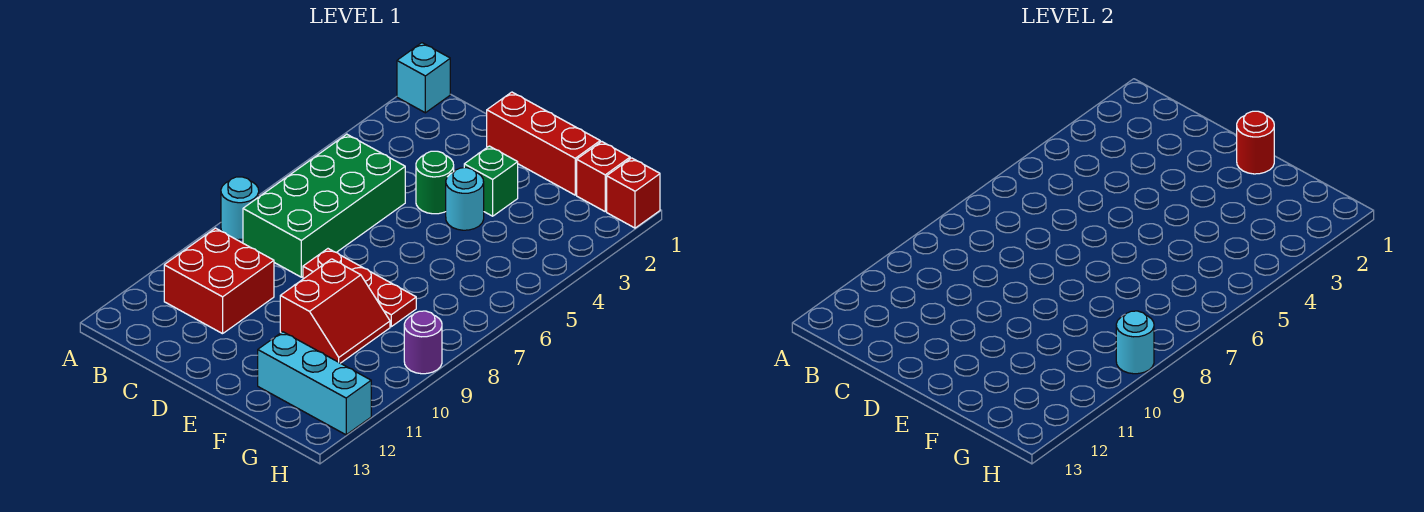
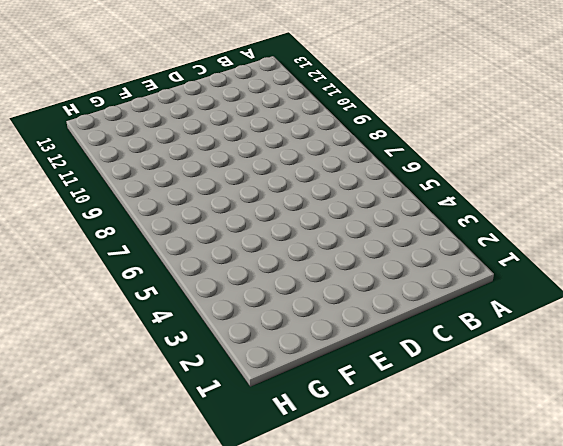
none -> cyan 1x1 brick [397,43,450,113]
none -> cyan 1x1 round brick [221,177,259,240]
none -> green 2x4 brick [243,134,405,277]

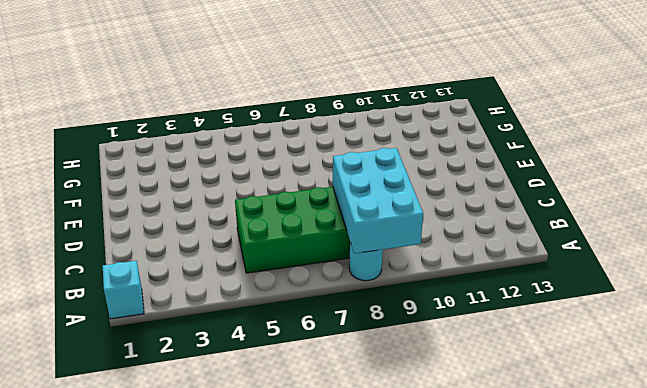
cyan 2x3 brick [333,148,423,254] -> none
none -> red 2x2 brick [164,228,274,334]
none -> red 1x3 brick [487,92,600,195]
none -> green 1x1 round brick [416,151,454,214]

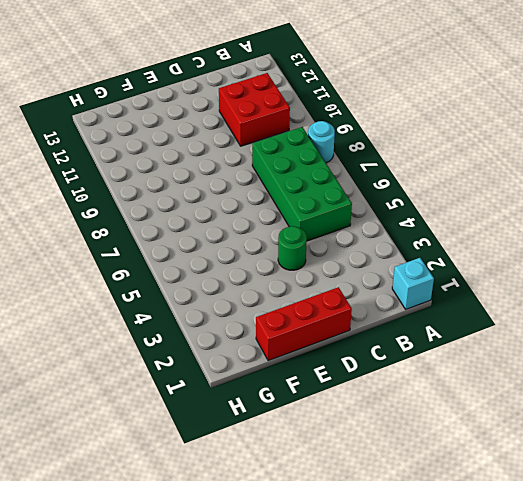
none -> red 1x3 plate [303,249,416,327]
none -> green 1x1 brick [464,146,518,216]
none -> cyan 1x1 round brick [446,168,484,230]

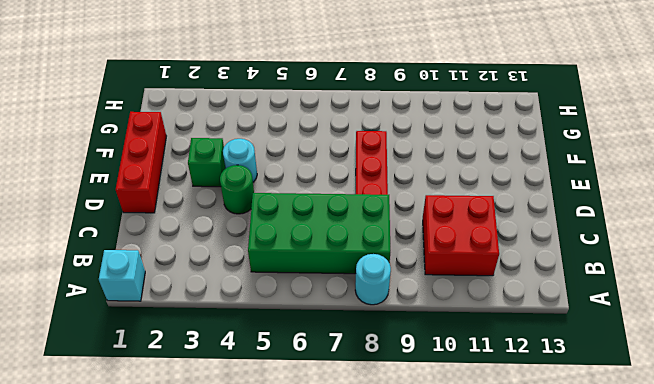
none -> red 2x2 slope [280,259,390,363]
none -> cyan 1x3 brick [258,332,371,435]
none -> red 1x1 brick [577,142,630,211]

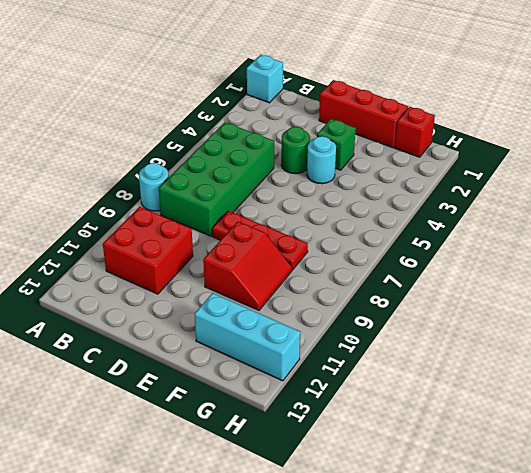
none -> red 1x1 brick [607,158,660,228]
none -> purple 1x1 round brick [404,311,442,374]
none -> red 1x1 round brick [1237,111,1274,174]

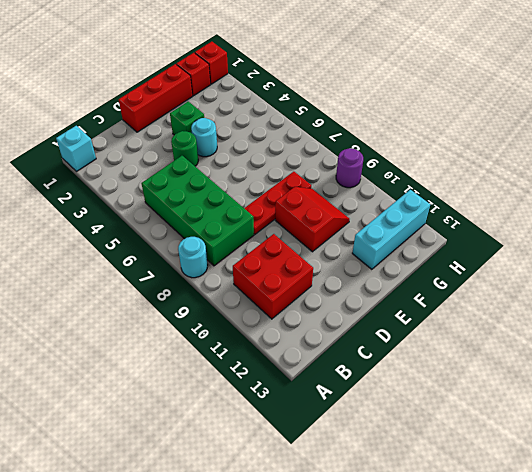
none -> red 1x1 round brick [1237,111,1274,174]
none -> cyan 1x1 round brick [1116,311,1154,374]

